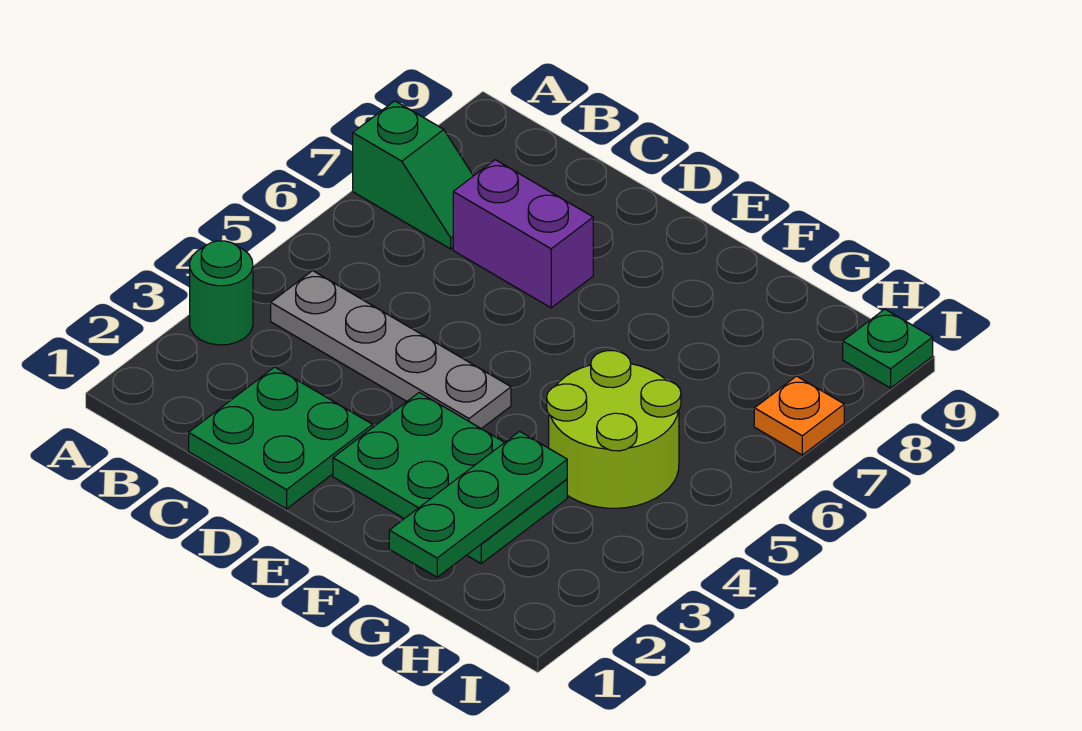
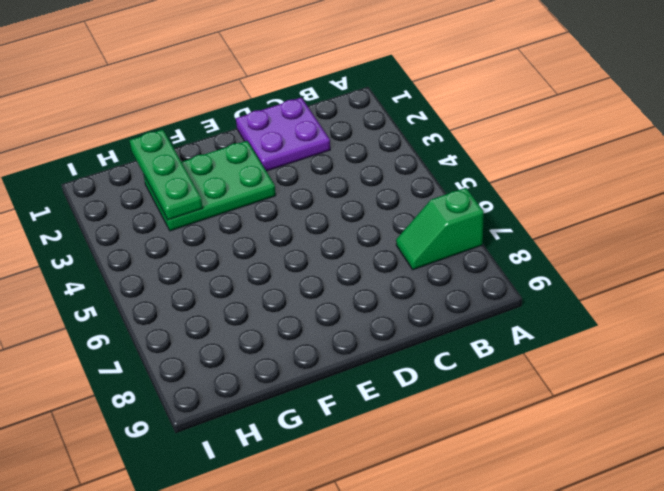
purple 2x2 plate [236,97,330,171] -> green 2x2 plate [189,367,373,509]
none -> green 1x1 round brick [190,241,253,345]
none -> grey 1x4 plate [271,271,511,429]

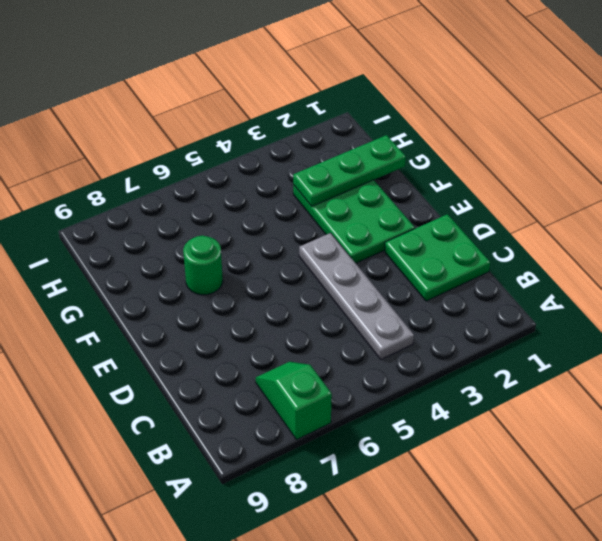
green 1x1 round brick [183,236,223,295] -> green 1x1 round brick moved to [190,241,253,345]
none -> purple 1x2 brick [453,160,593,308]
none -> lime 2x2 round brick [547,351,681,508]

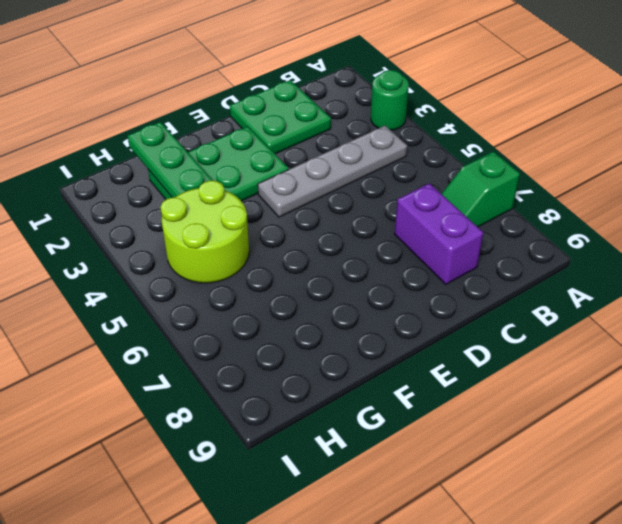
purple 1x2 brick [394,183,483,284] -> purple 1x2 brick turned to [453,160,593,308]
none -> orange 1x1 plate [754,376,844,455]
none -> green 1x1 plate [843,309,933,388]

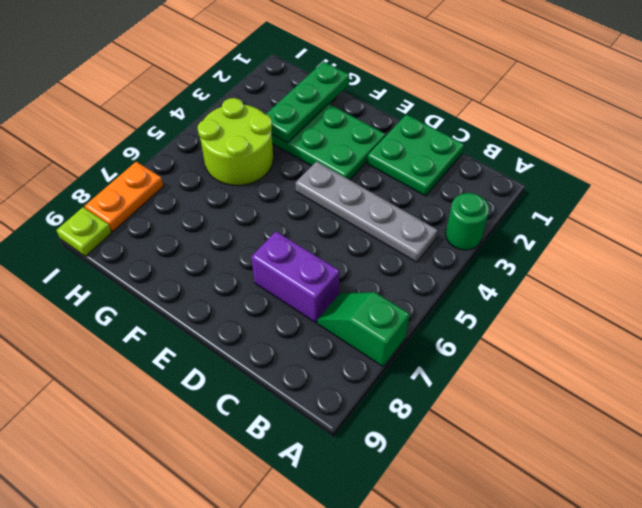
orange 1x2 plate [85,162,163,231] -> orange 1x1 plate [754,376,844,455]
lime 1x1 plate [57,207,112,256] -> green 1x1 plate [843,309,933,388]

